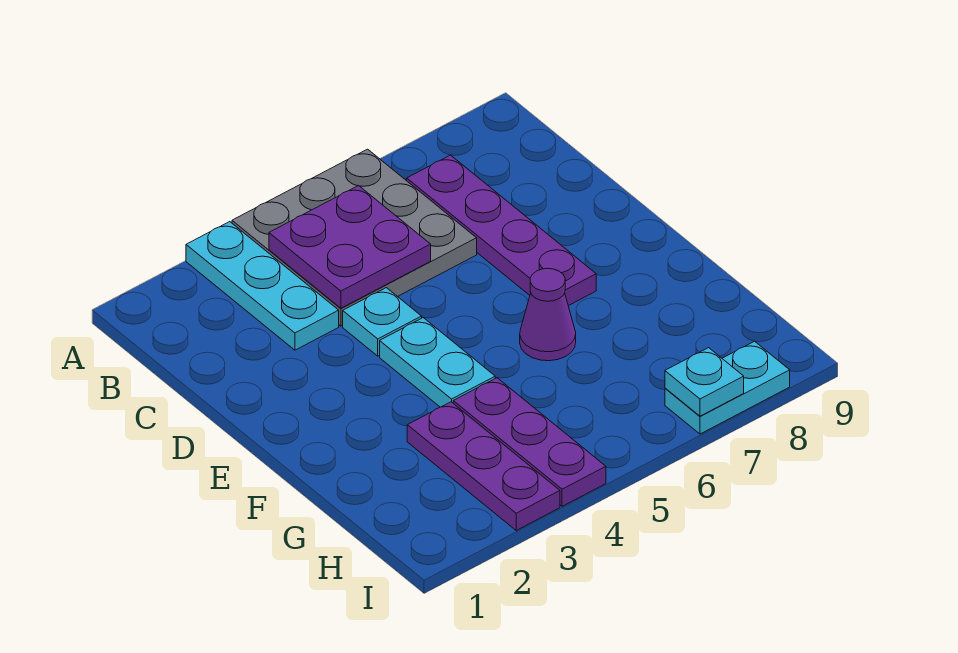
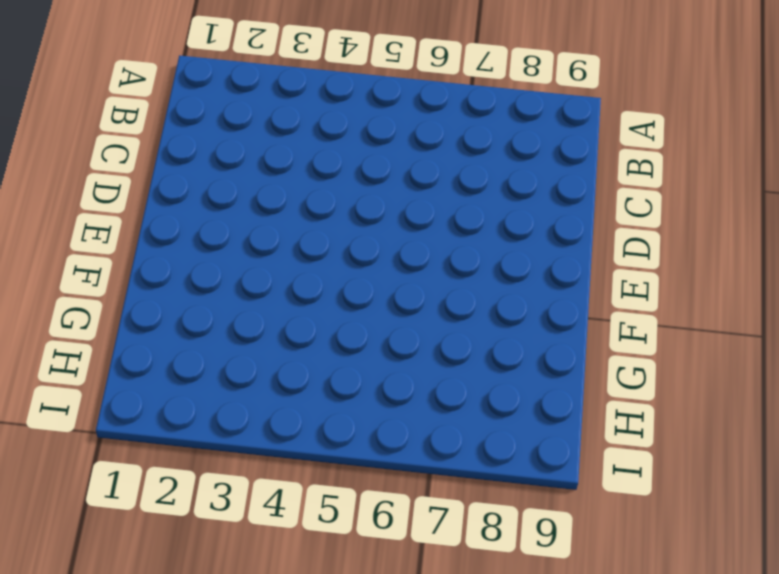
none -> cyan 1x3 plate [186,222,339,350]
none -> grey 3x3 plate [232,149,477,326]

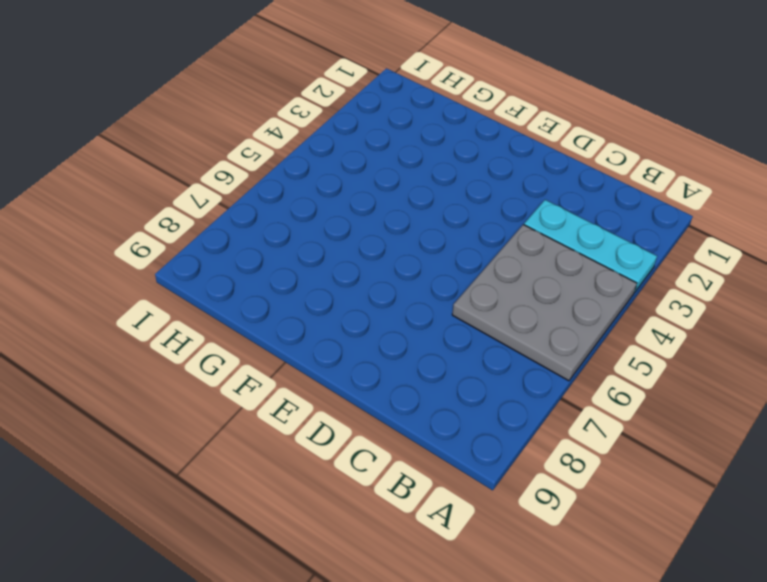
none -> purple 1x4 plate [407,155,596,306]
none -> cyan 1x1 plate [343,288,422,356]

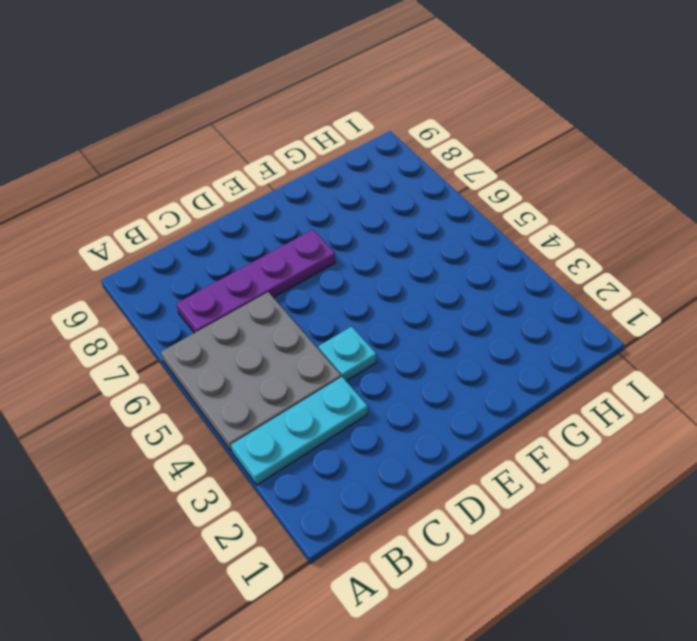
none -> cyan 1x2 plate [380,318,495,407]
none -> purple 1x1 cone [520,269,576,361]

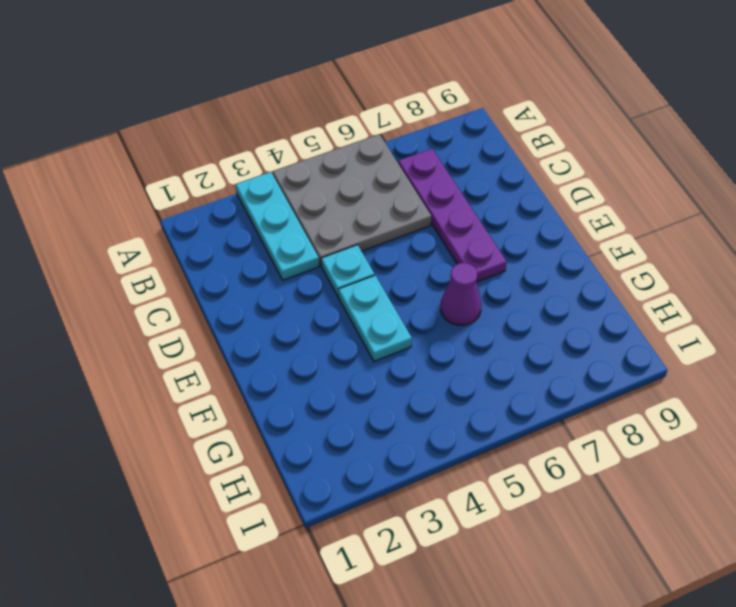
none -> purple 1x3 plate [407,402,560,530]
none -> purple 1x3 plate [453,378,606,506]

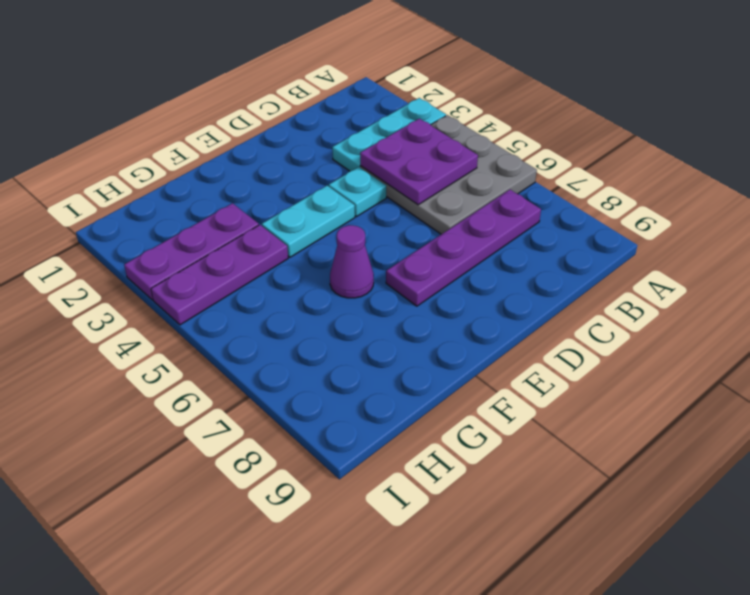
none -> cyan 1x2 plate [665,341,790,434]
none -> cyan 1x1 plate [665,348,744,416]

